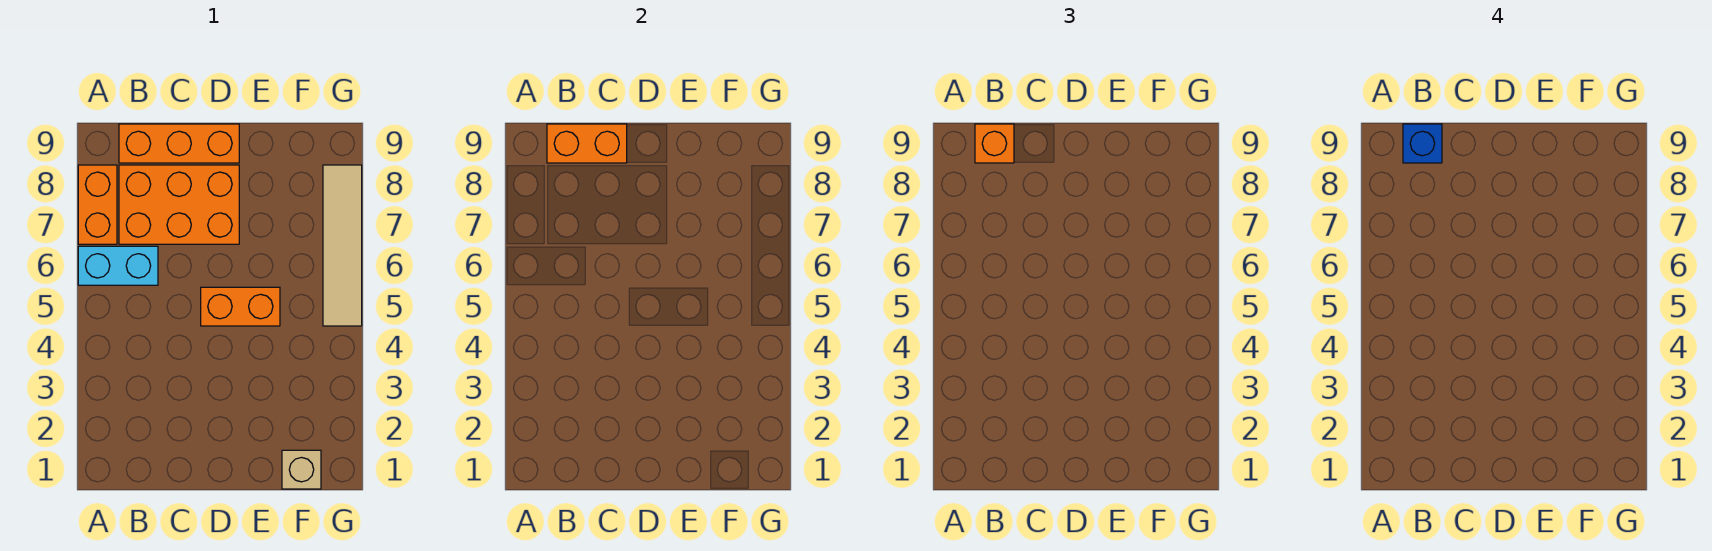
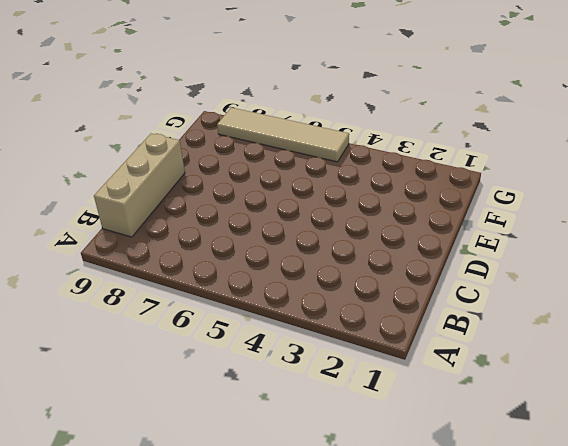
tan 1x3 brick [94,134,185,237] -> orange 1x3 brick [119,124,239,163]
none -> cyan 1x2 brick [78,246,158,285]
none -> orange 1x2 brick [78,165,117,244]

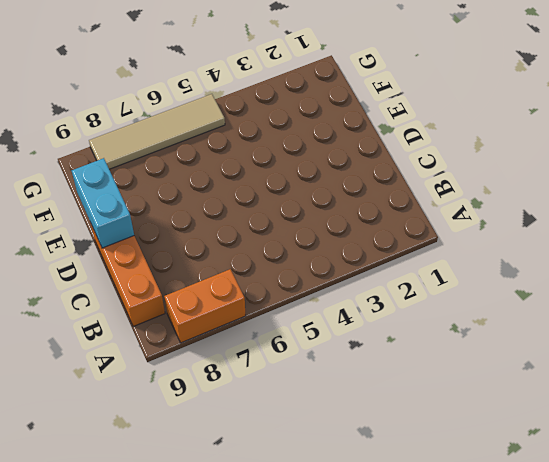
cyan 1x2 brick [72,158,134,248] -> cyan 1x2 brick moved to [78,246,158,285]
none -> orange 2x3 brick [119,165,239,244]
none -> orange 1x2 brick [201,287,280,326]

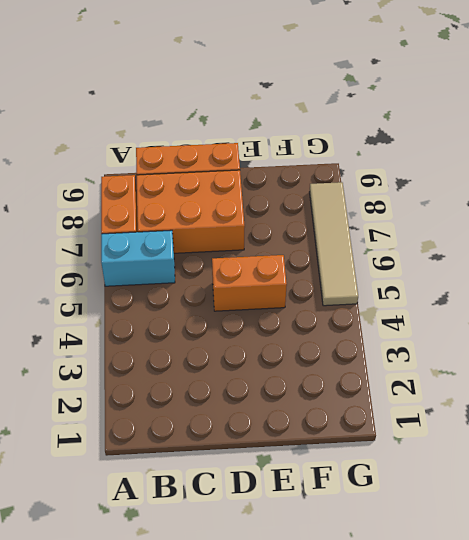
none -> tan 1x1 brick [282,450,321,489]
none -> orange 1x2 brick [547,124,627,163]

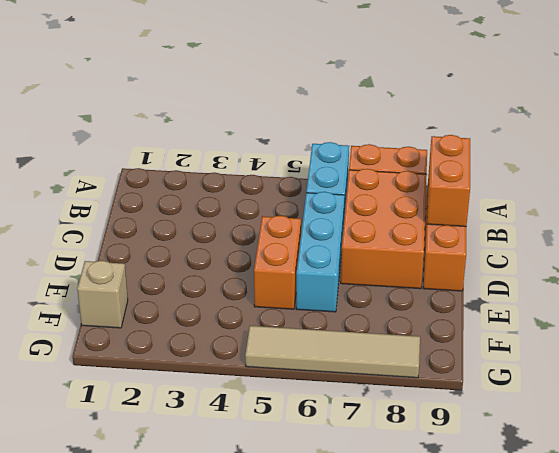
cyan 1x3 brick [296,192,345,312] -> none
none -> orange 1x1 brick [975,124,1014,163]
none -> blue 1x1 brick [1403,124,1442,163]

